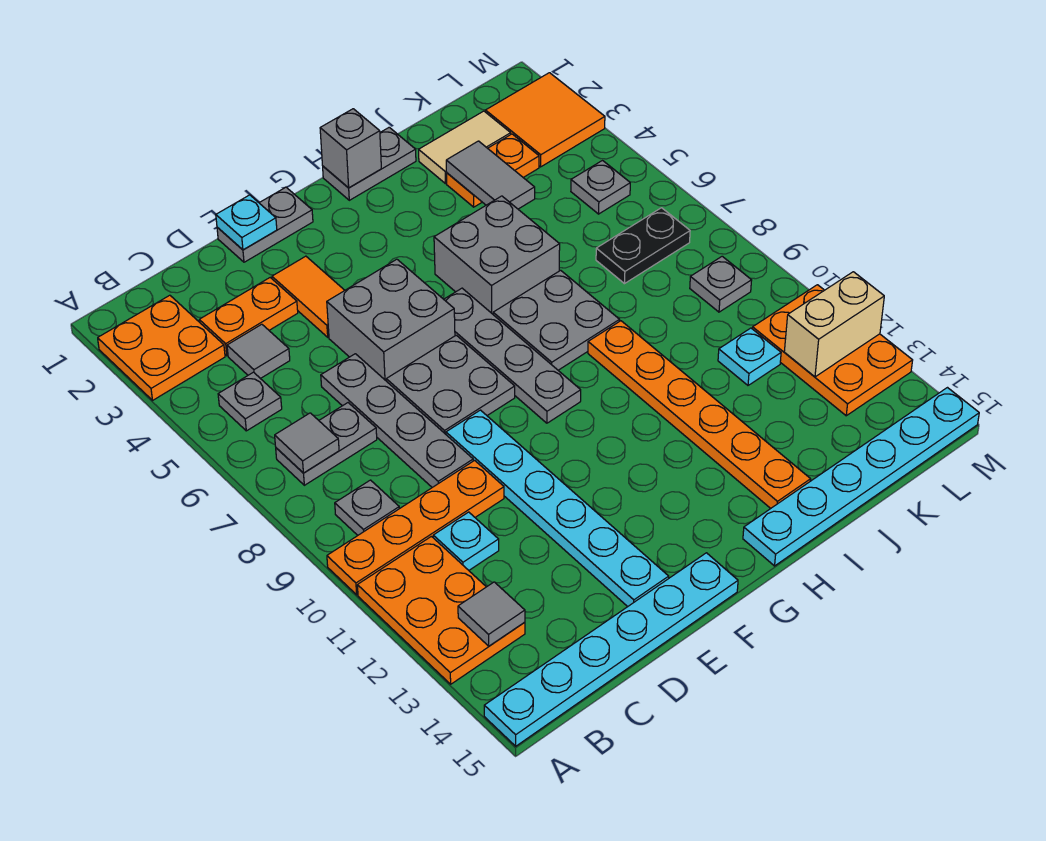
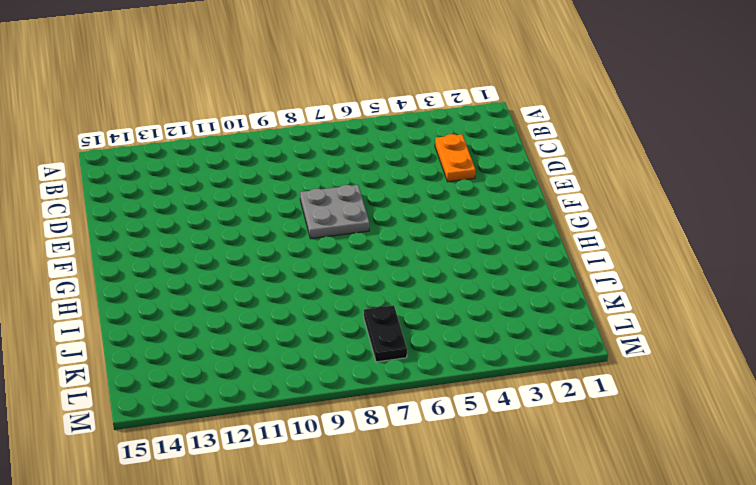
none -> orange 2x2 plate [98,295,225,400]
none -> orange 1x4 plate [327,460,504,595]
none -> orange 2x3 plate [357,536,525,684]
none -> cyan 1x6 plate [484,553,738,746]

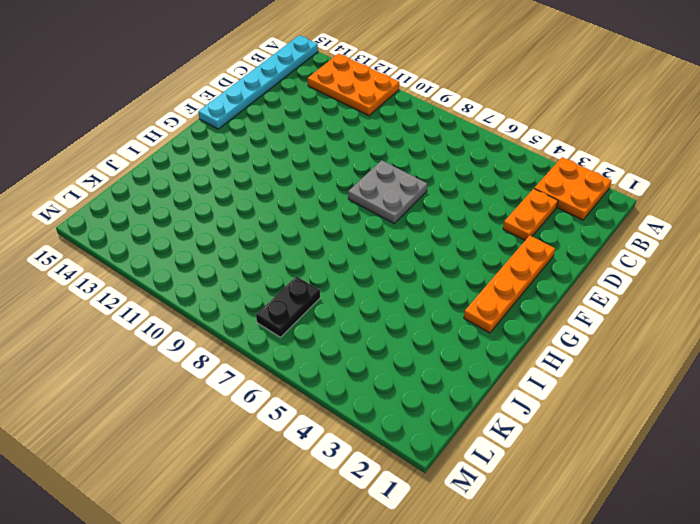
orange 1x4 plate [464,236,555,333] -> orange 1x4 plate moved to [327,460,504,595]
none -> grey 1x1 plate [218,372,282,431]
none -> grey 1x2 plate [276,403,377,485]
none -> grey 1x1 plate [335,480,399,535]
none -> grey 1x1 tile [227,324,290,379]

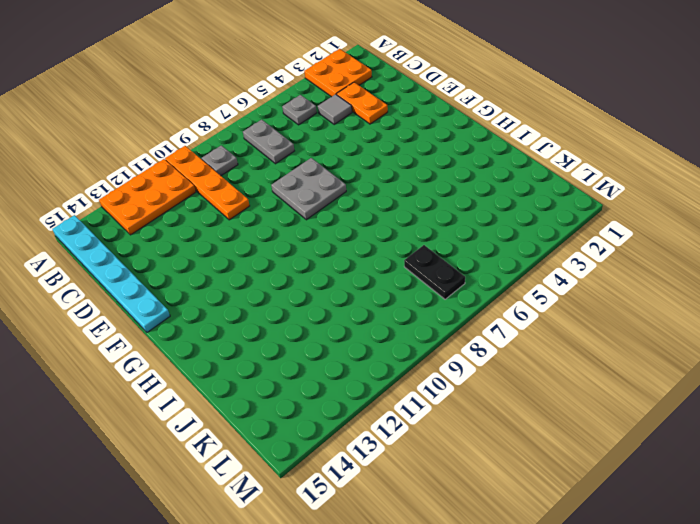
none -> cyan 1x1 plate [433,512,499,570]
none -> grey 1x4 plate [321,354,473,487]
none -> grey 1x2 plate [217,187,313,262]
none -> orange 1x2 tile [272,256,345,337]

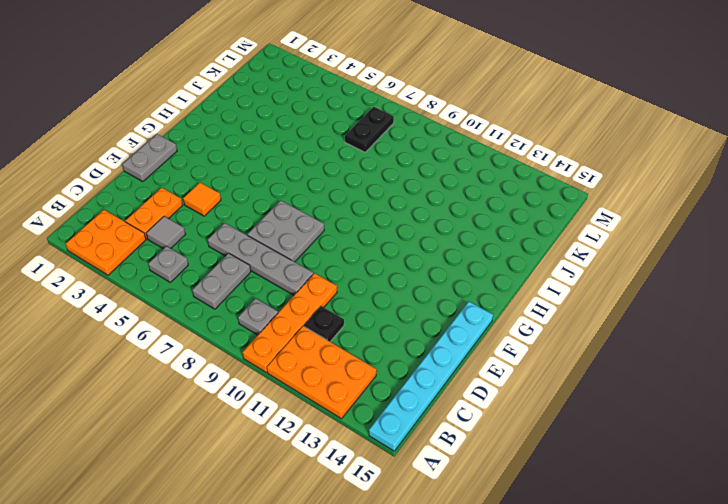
black 1x1 plate [304,306,344,342] -> cyan 1x1 plate [433,512,499,570]
orange 1x1 tile [183,183,221,216] -> orange 1x2 tile [272,256,345,337]
none -> grey 2x2 brick [327,259,455,380]
none -> cyan 1x6 plate [446,410,669,607]
none -> grey 1x4 plate [444,288,581,423]
none -> grey 1x2 plate [323,127,416,200]

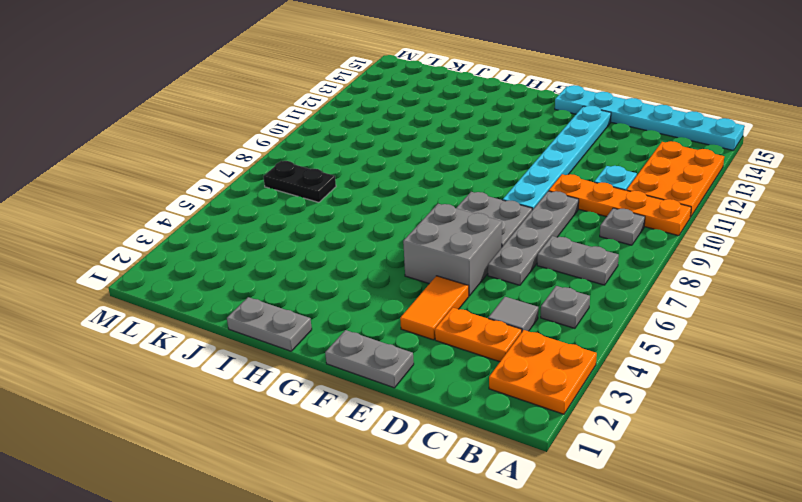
none -> grey 1x4 plate [444,288,581,423]
none -> grey 2x2 brick [434,196,560,314]
none -> grey 2x2 plate [493,270,619,370]
none -> cyan 1x6 plate [743,388,979,566]

